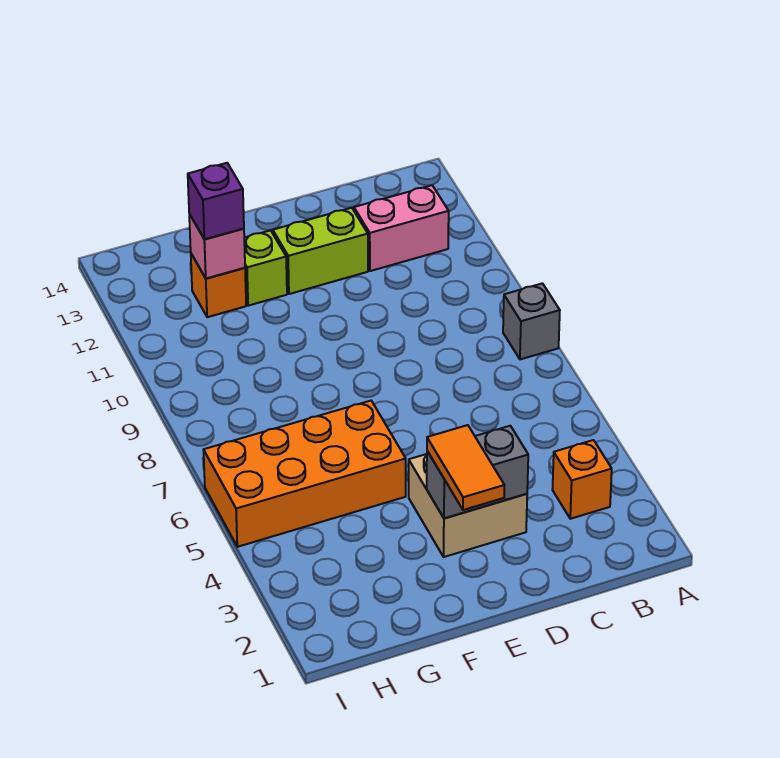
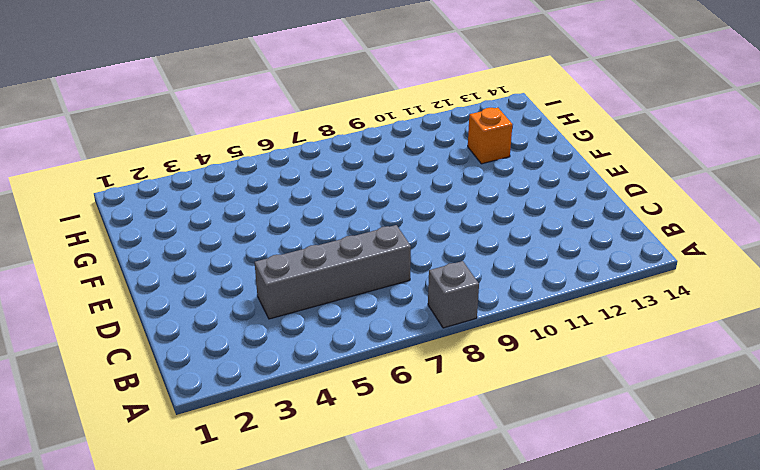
grey 1x4 brick [255,225,411,319] -> none
none -> orange 1x1 brick [552,440,612,519]
none -> pink 1x2 brick [354,185,449,271]
none -> tan 2x2 brick [409,454,527,557]

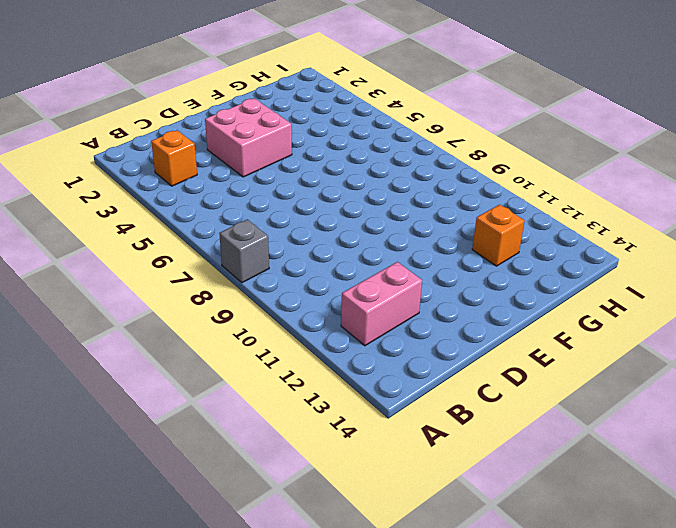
pink 2x2 brick [205,99,292,177] -> tan 2x2 brick [409,454,527,557]
none -> lime 1x2 brick [273,208,368,294]
none -> orange 2x4 brick [204,401,406,547]
none -> lime 1x1 brick [244,230,287,306]

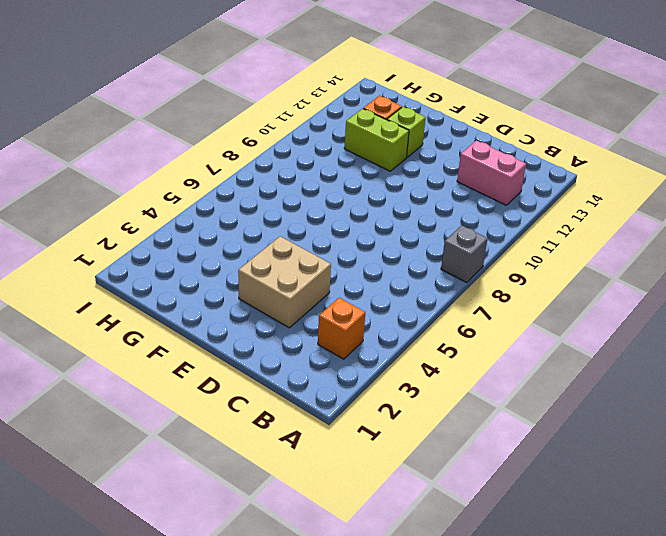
lime 1x2 brick [344,109,409,171] -> lime 1x2 brick moved to [273,208,368,294]
none -> orange 2x4 brick [204,401,406,547]
none -> grey 1x2 brick [427,426,528,518]
none -> pink 1x1 brick [189,214,245,278]

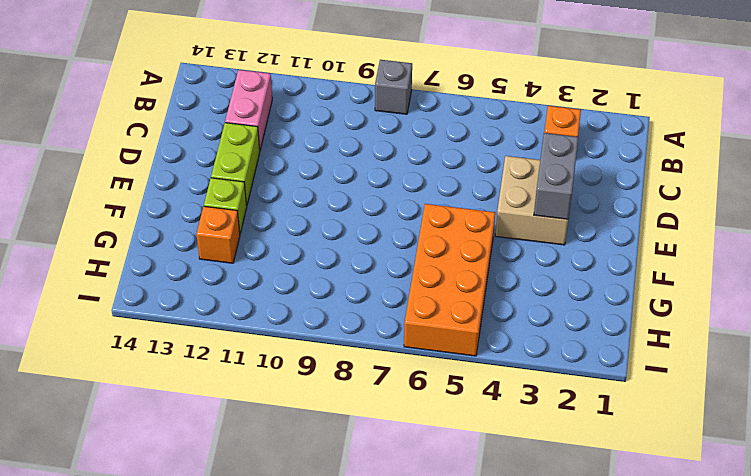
none -> pink 1x1 brick [189,214,245,278]
none -> orange 1x2 tile [427,425,505,510]
none -> purple 1x1 brick [188,163,244,239]

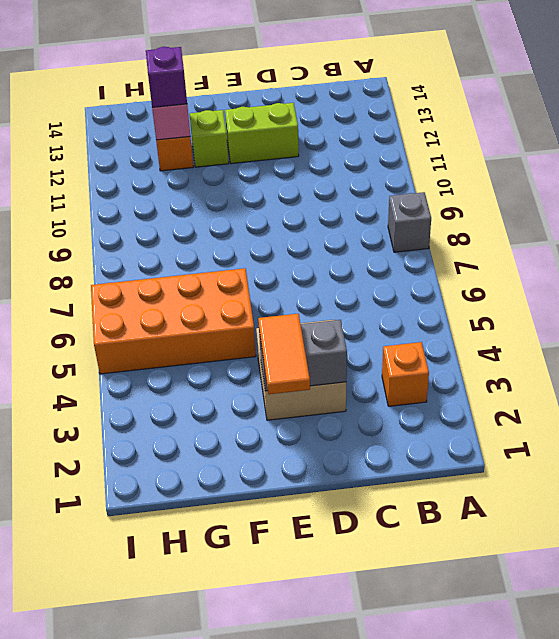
none -> pink 1x2 brick [354,185,449,271]

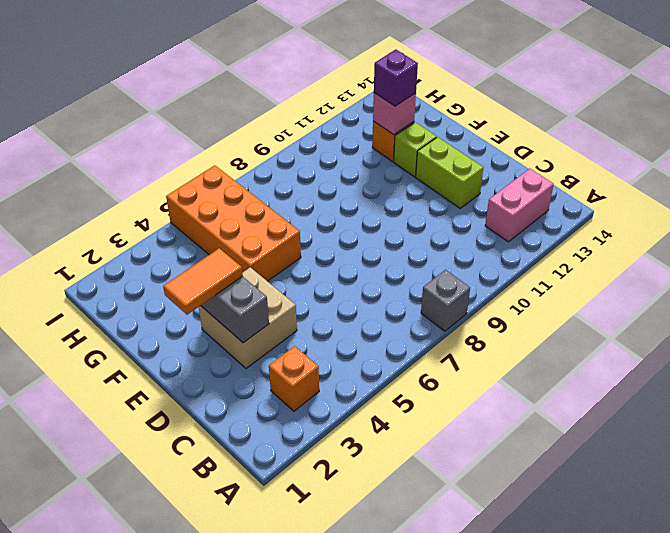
pink 1x2 brick [485,169,554,242] -> pink 1x2 brick turned to [354,185,449,271]

